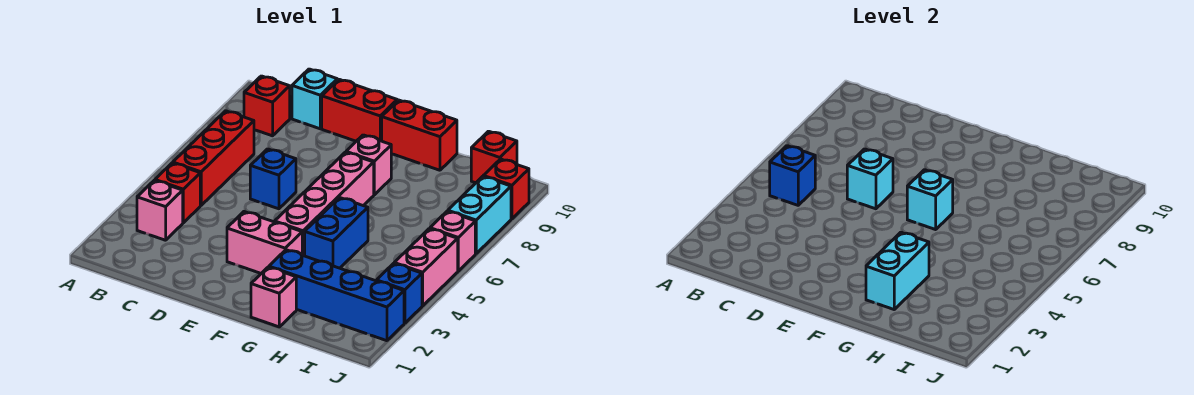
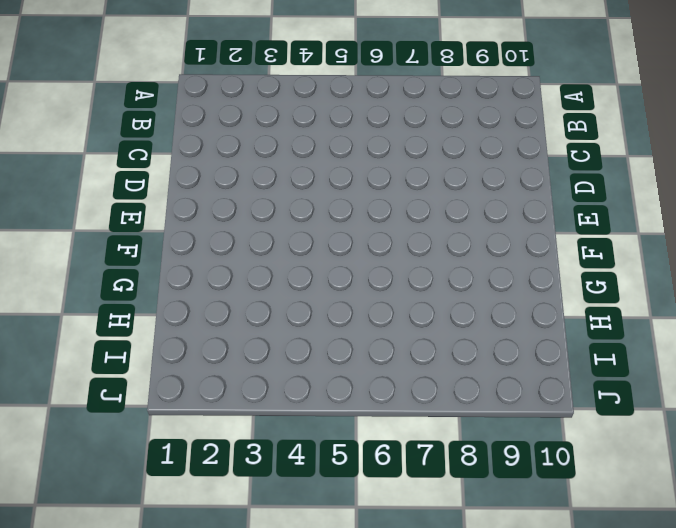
none -> pink 1x1 brick [137,180,183,240]
none -> red 1x1 brick [155,163,200,223]
none -> red 1x3 brick [173,111,254,205]

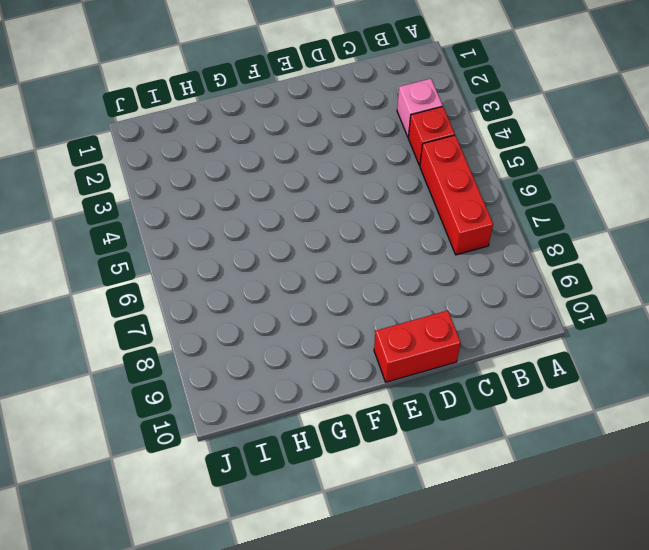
none -> red 1x1 brick [244,76,290,136]
none -> cyan 1x1 brick [292,69,337,129]
none -> blue 1x1 brick [250,149,296,209]

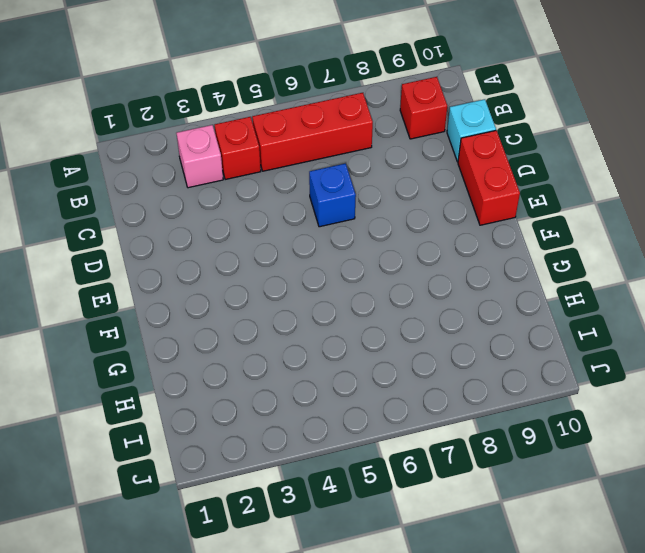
none -> pink 1x2 brick [227,212,302,273]
none -> pink 1x4 brick [275,152,374,256]
none -> pink 1x1 brick [346,135,391,195]

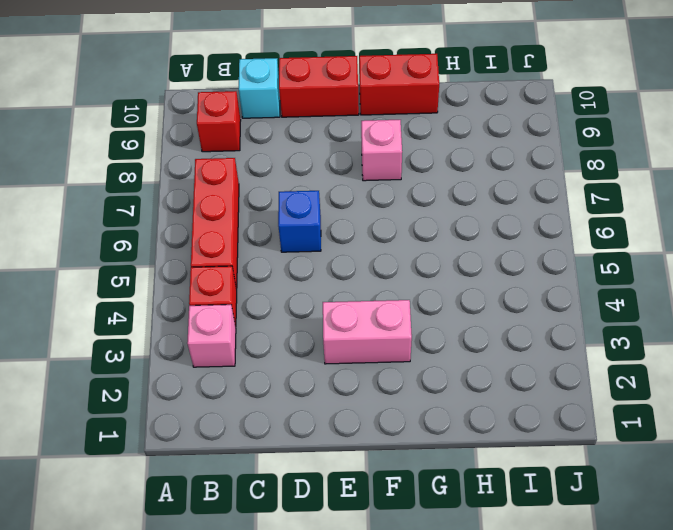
none -> pink 1x4 brick [275,152,374,256]
none -> pink 1x1 brick [251,267,296,327]
none -> blue 1x4 brick [269,250,404,341]

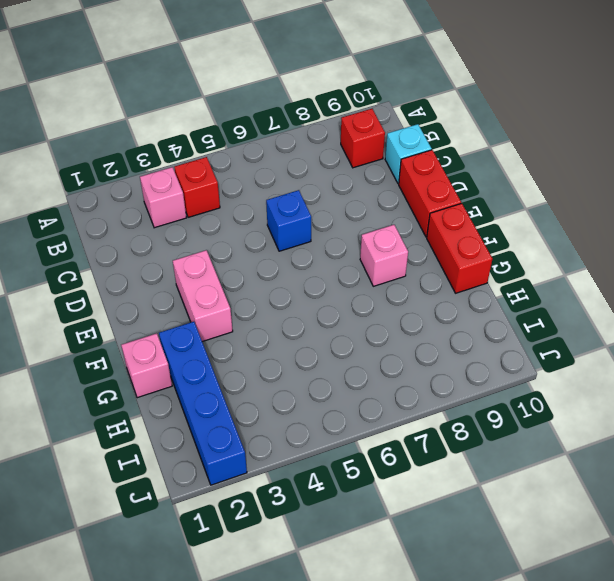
none -> red 1x3 brick [173,111,254,205]
none -> pink 1x4 brick [275,152,374,256]
none -> blue 1x2 brick [305,198,368,268]

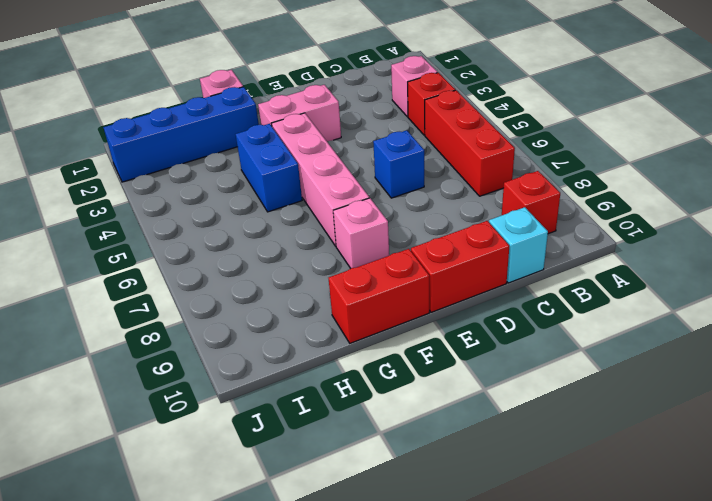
none -> red 1x1 brick [471,131,517,183]
none -> blue 1x1 brick [376,263,422,323]
none -> pink 1x2 brick [394,229,458,306]

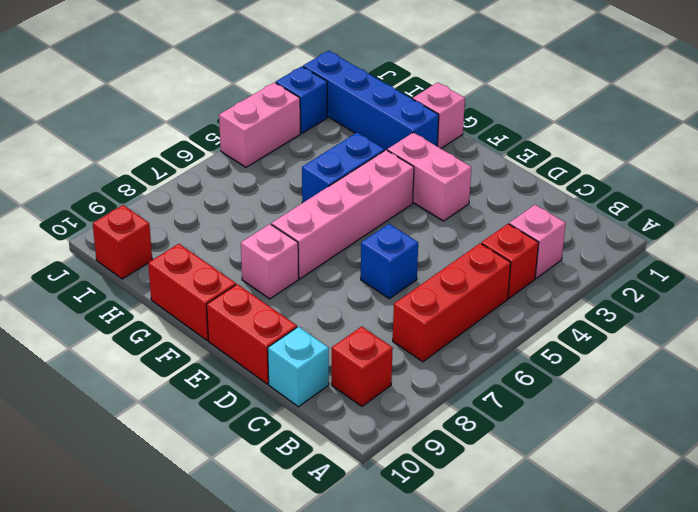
none -> pink 1x1 brick [430,211,475,271]
none -> cyan 1x2 brick [448,176,511,254]
none -> red 1x1 brick [483,159,529,219]

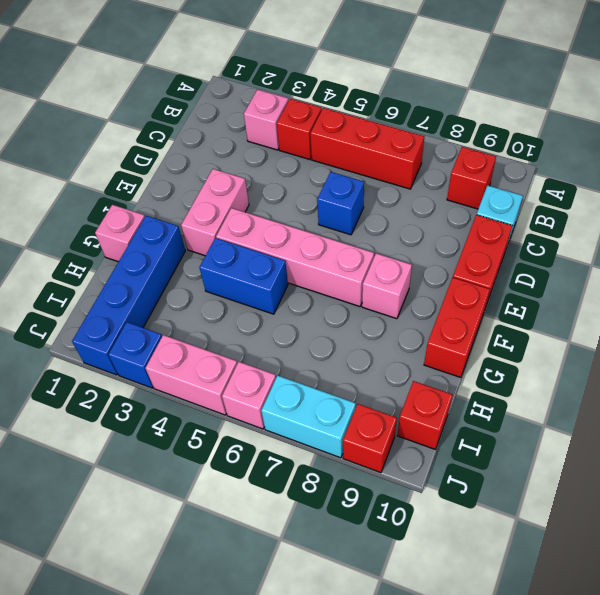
none -> blue 1x1 brick [770,146,815,205]
none -> cyan 1x1 brick [847,149,893,209]
none -> cyan 1x1 brick [907,170,953,230]

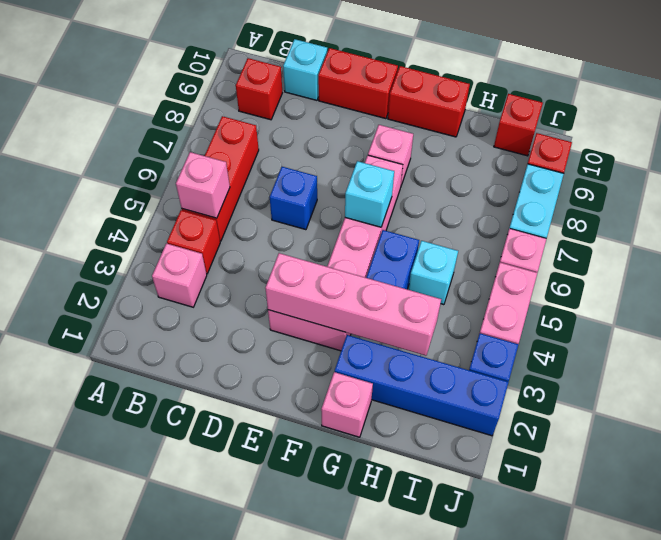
pink 1x1 brick [176,152,230,218] -> blue 1x1 brick [770,146,815,205]
pink 1x4 brick [265,253,441,356] -> cyan 1x2 brick [866,232,929,309]
cyan 1x1 brick [408,241,458,305] -> cyan 1x1 brick moved to [847,149,893,209]

